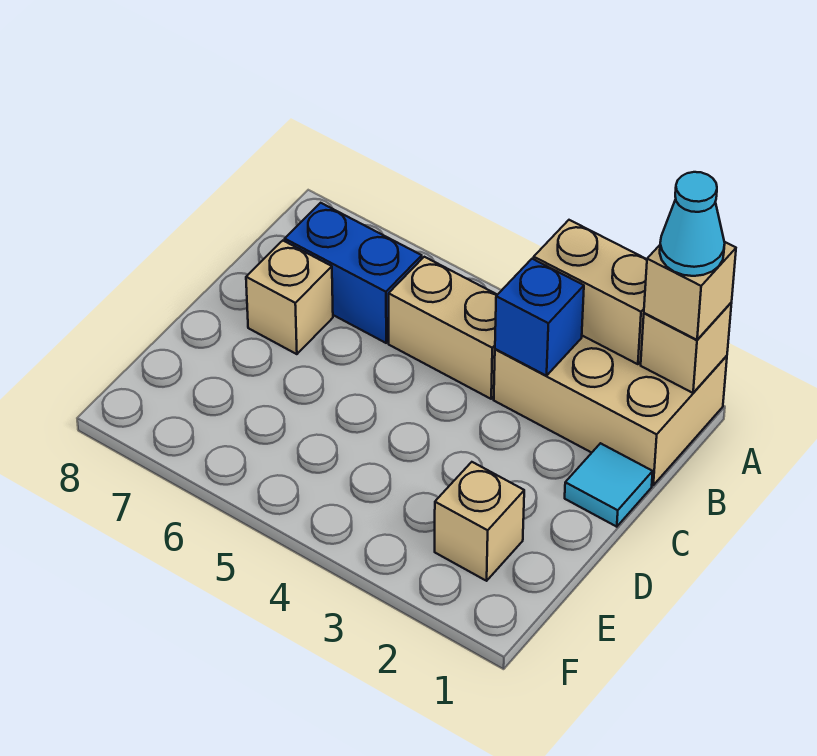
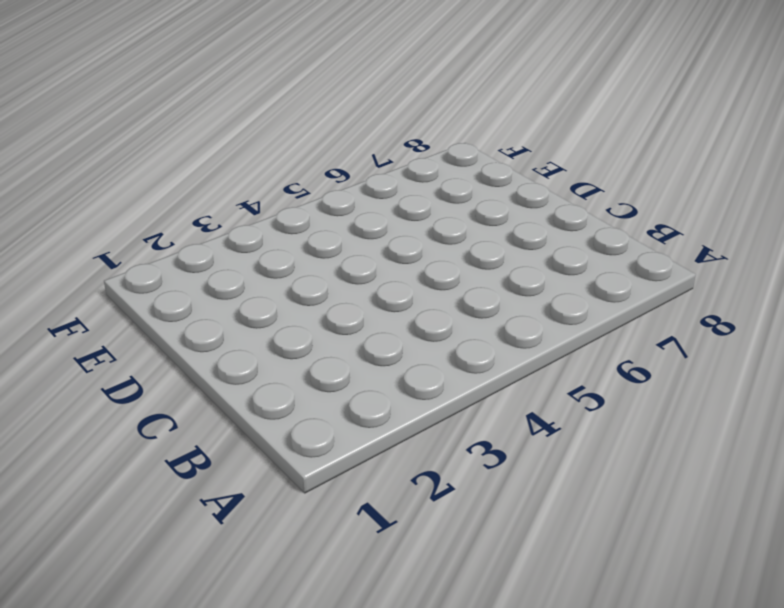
none -> tan 2x3 brick [494,336,727,485]
none -> tan 1x2 brick [389,257,497,399]

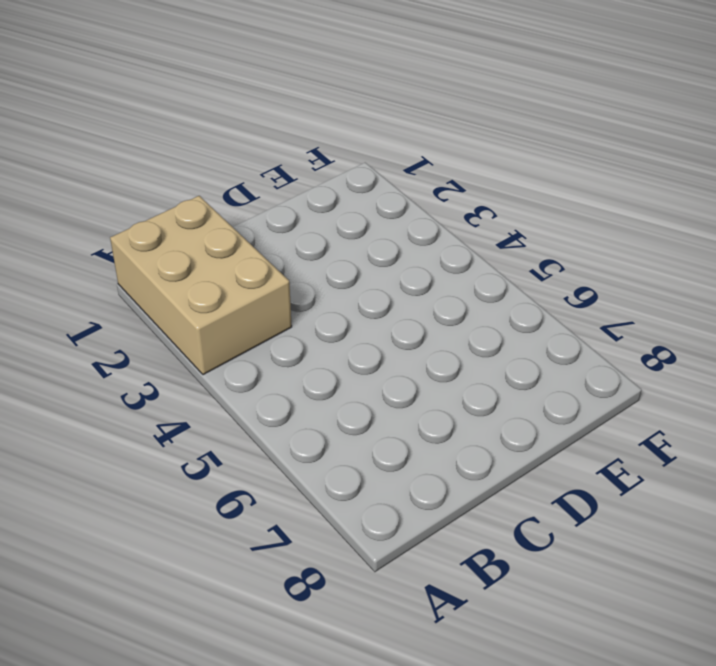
none -> tan 1x2 brick [389,257,497,399]
none -> blue 1x2 brick [285,203,422,343]

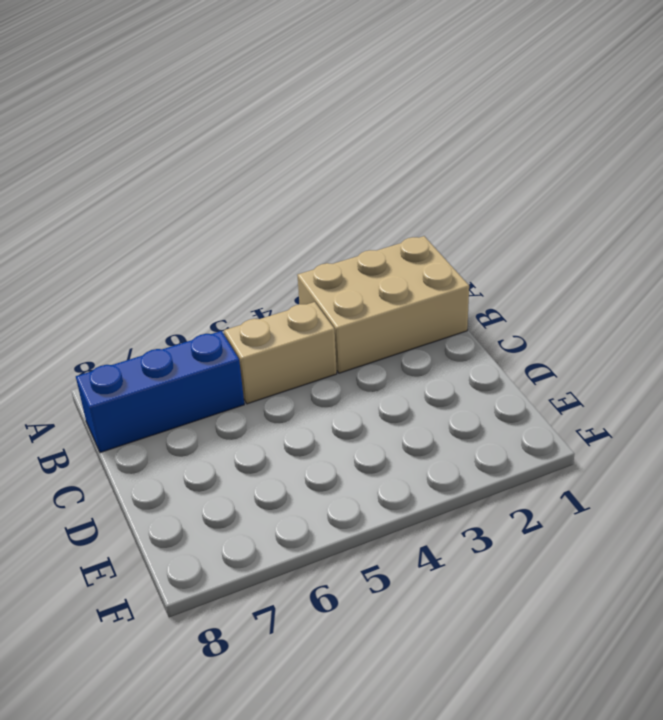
blue 1x3 brick [76,331,244,453] -> blue 1x2 brick [285,203,422,343]
none -> cyan 1x1 tile [565,443,653,527]
none -> tan 1x1 brick [246,241,333,354]

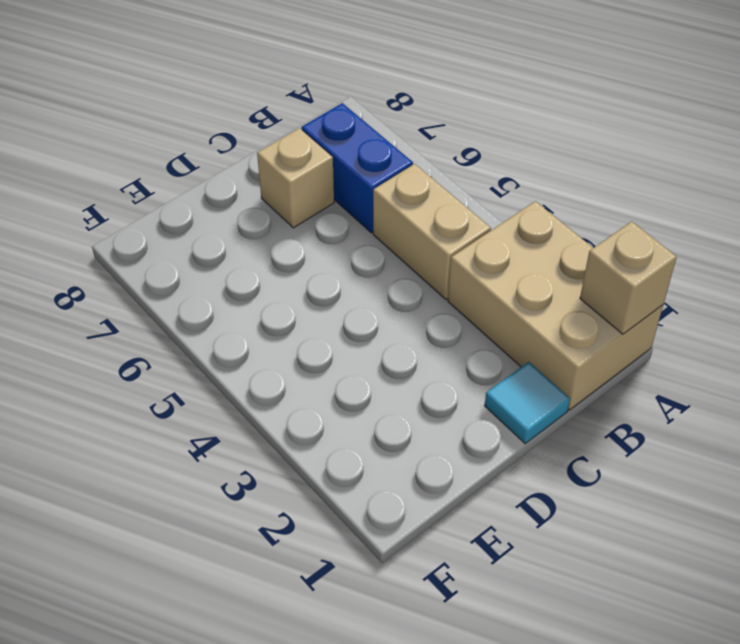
none -> tan 1x1 brick [435,462,524,581]
none -> tan 1x2 brick [534,220,647,364]

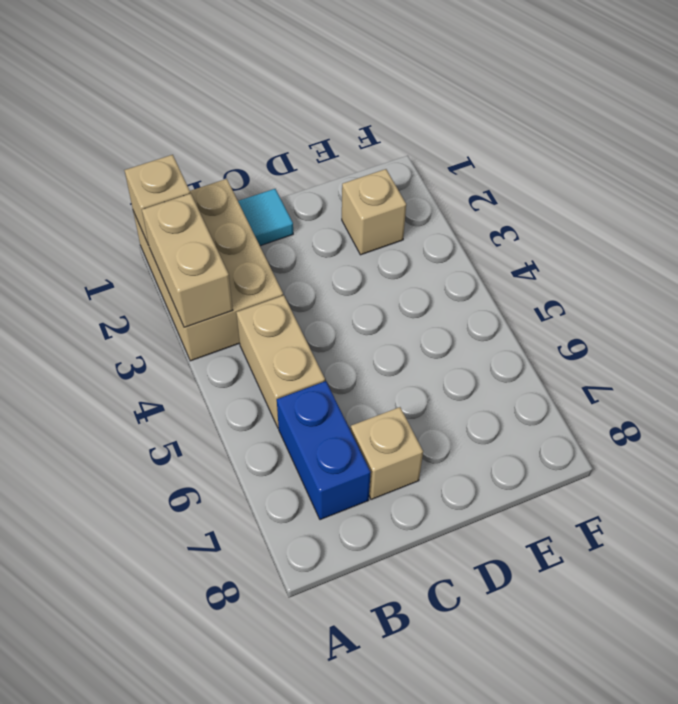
none -> blue 1x1 brick [495,259,584,376]
none -> tan 1x1 brick [644,242,736,340]

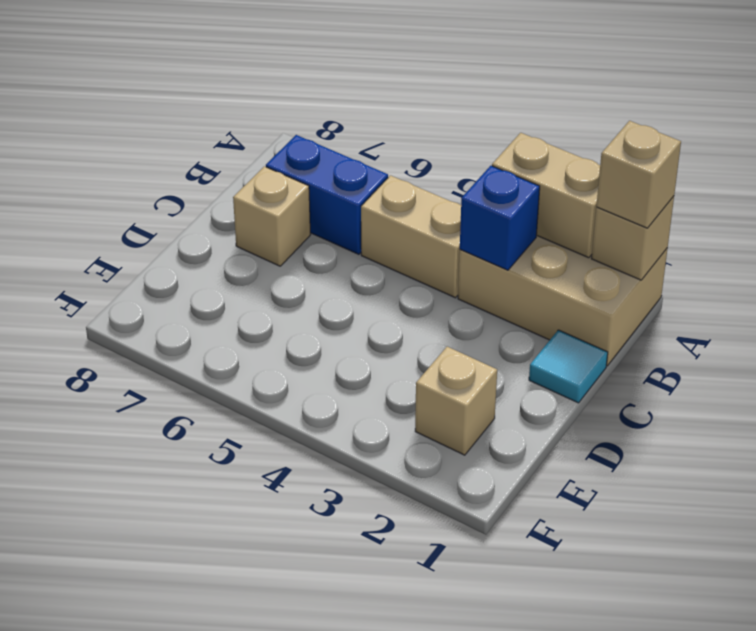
none -> cyan 1x1 cone [660,172,725,276]

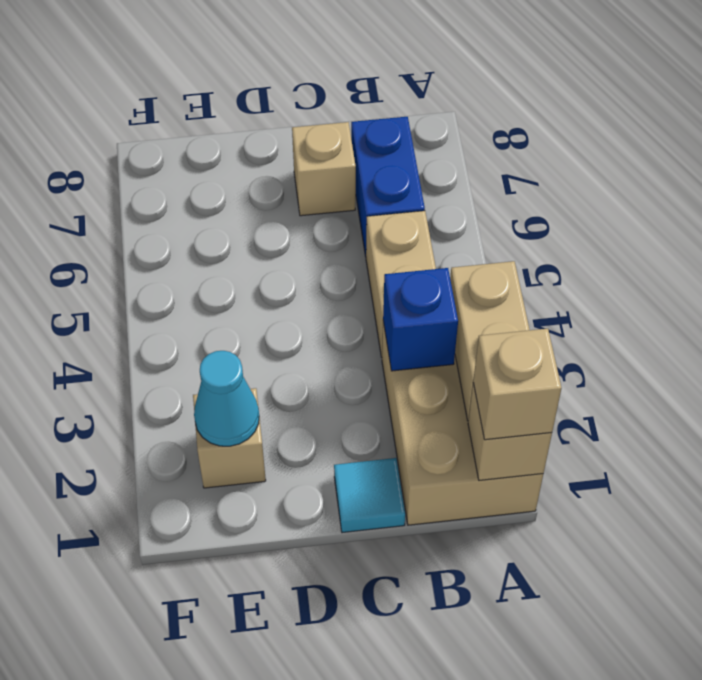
cyan 1x1 cone [194,351,259,446] -> cyan 1x1 cone moved to [660,172,725,276]

